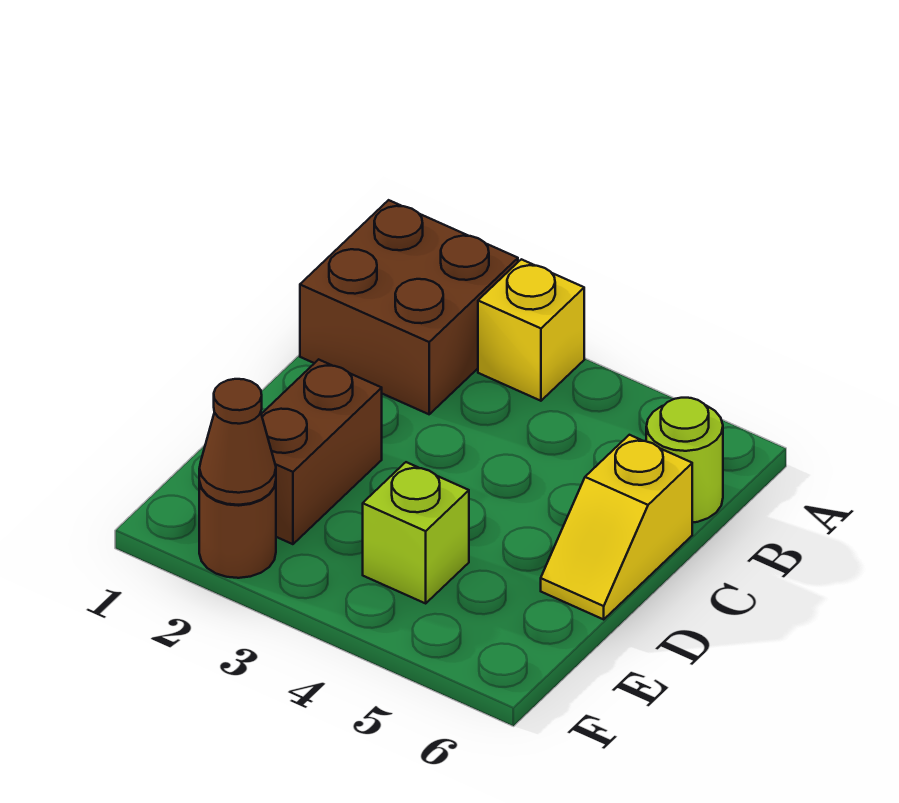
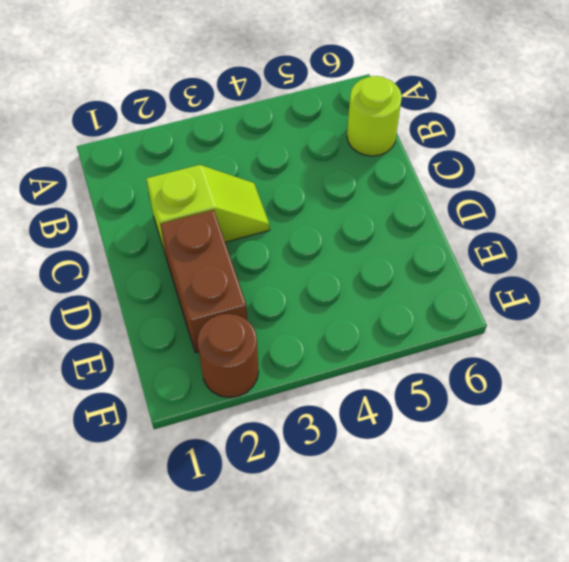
lime 1x2 slope [146,165,270,255] -> none
none -> brown 2x2 brick [300,200,518,414]
none -> yellow 1x1 brick [478,259,584,401]

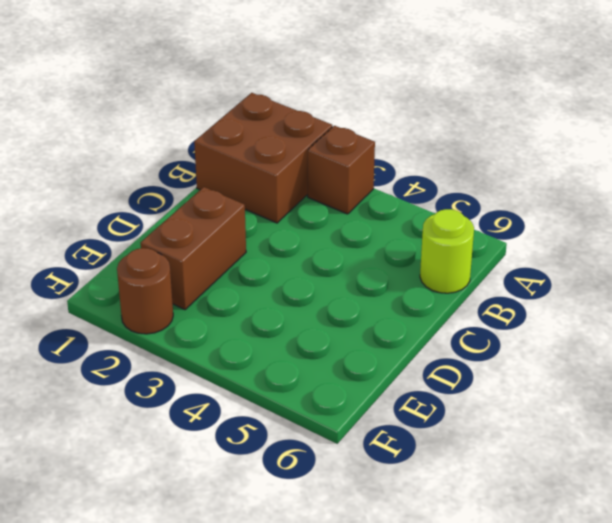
brown 1x1 brick [308,126,375,214] -> yellow 1x1 brick [478,259,584,401]
none -> yellow 1x2 slope [541,435,692,619]
none -> lime 1x1 brick [363,462,469,603]

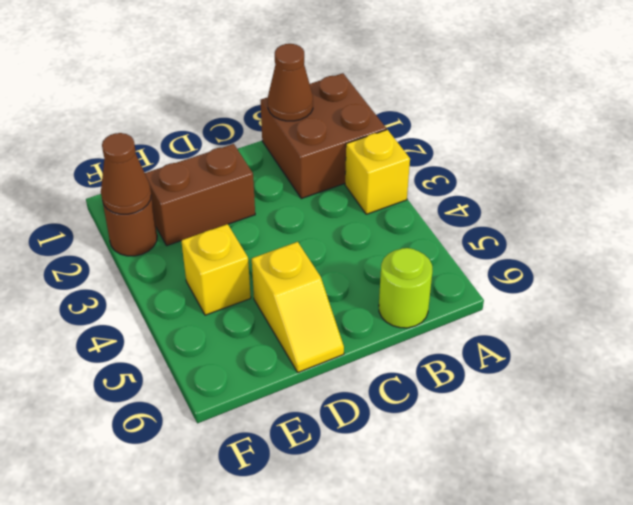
brown 1x1 cone [268,44,313,121] -> none
yellow 1x2 slope [252,242,344,372] -> yellow 1x2 slope turned to [541,435,692,619]
yellow 1x1 brick [181,224,251,315] -> lime 1x1 brick [363,462,469,603]

